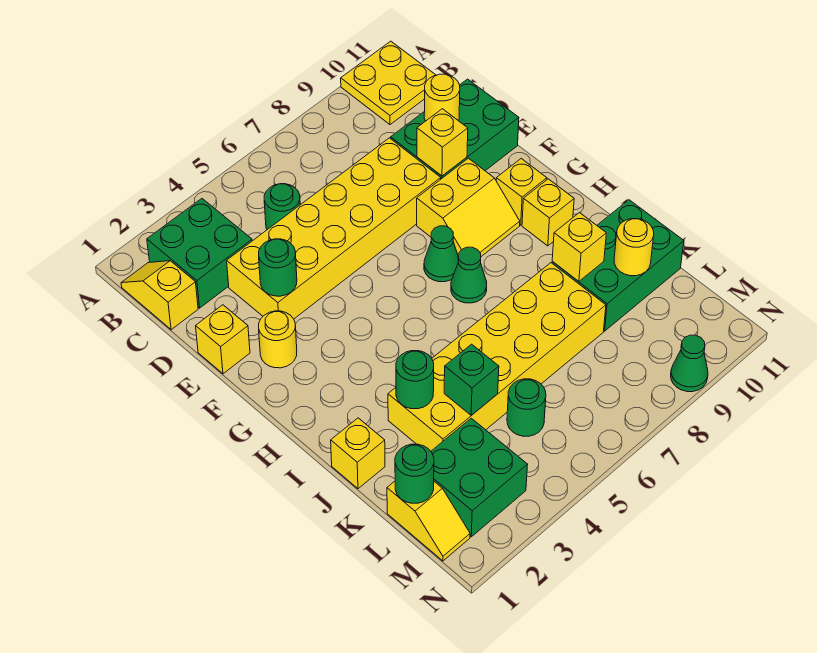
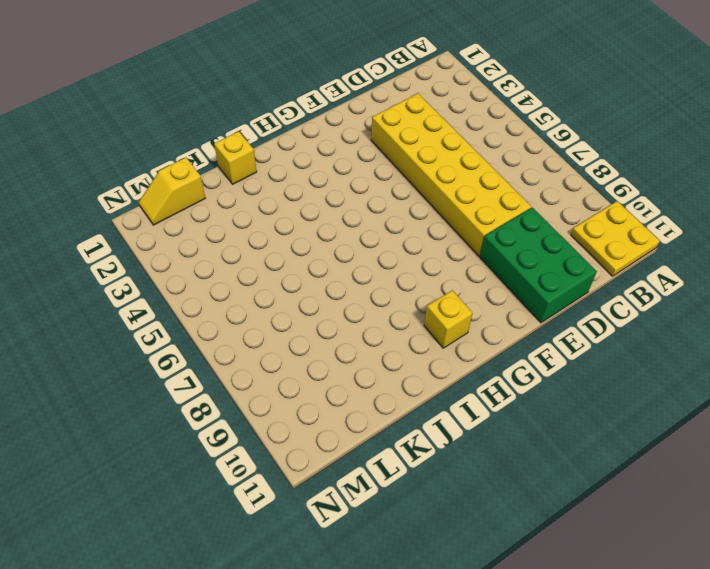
none -> yellow 1x2 slope [121,261,198,330]
none -> green 2x2 brick [147,199,252,308]
none -> green 1x1 round brick [264,184,300,230]

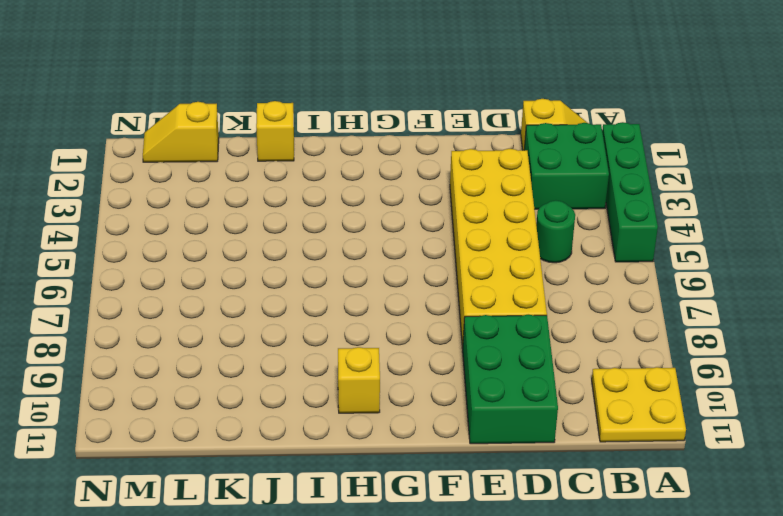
green 1x4 brick [602,122,658,262] -> none
none -> yellow 1x1 brick [196,305,250,374]
none -> yellow 1x1 round brick [259,311,297,368]
none -> yellow 2x2 slope [417,158,520,256]

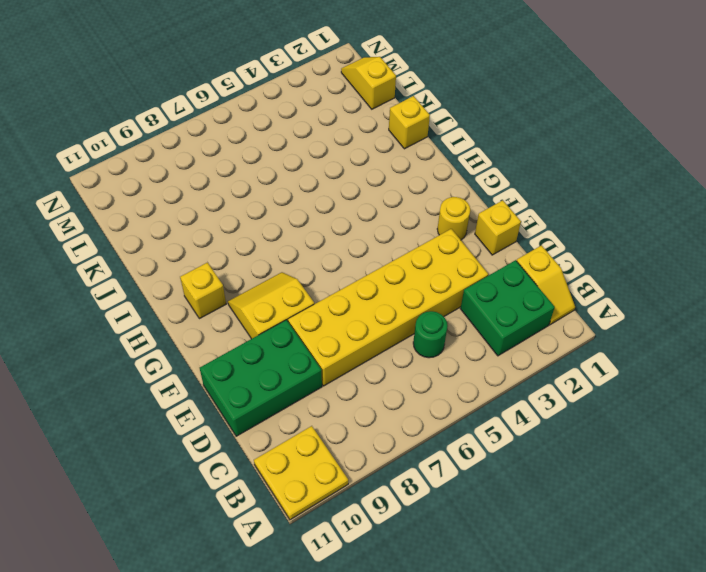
none -> green 1x1 cone [424,226,458,282]
none -> yellow 1x1 brick [496,159,547,225]
none -> green 1x1 cone [451,247,487,303]

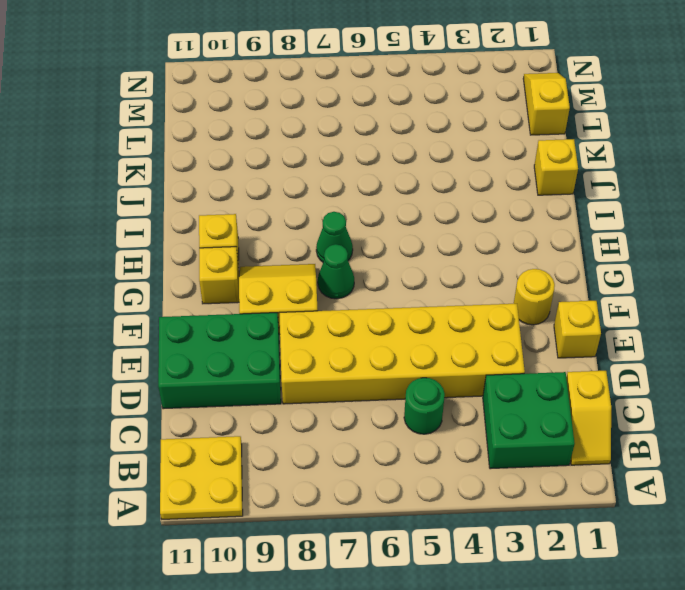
none -> yellow 2x6 brick [388,263,606,451]
none -> green 2x3 brick [552,200,684,331]
none -> green 2x2 brick [431,418,528,537]

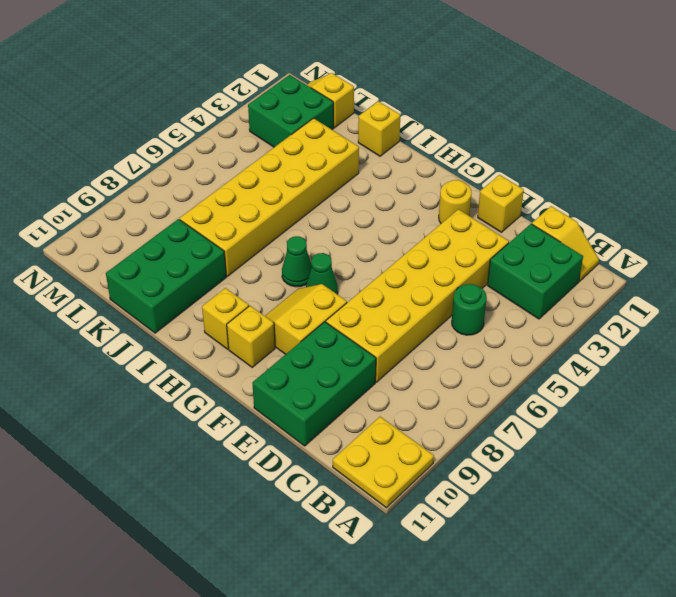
none -> green 1x1 round brick [507,379,546,436]
none -> green 1x1 cone [671,335,708,392]
none -> yellow 1x1 round brick [424,74,460,121]

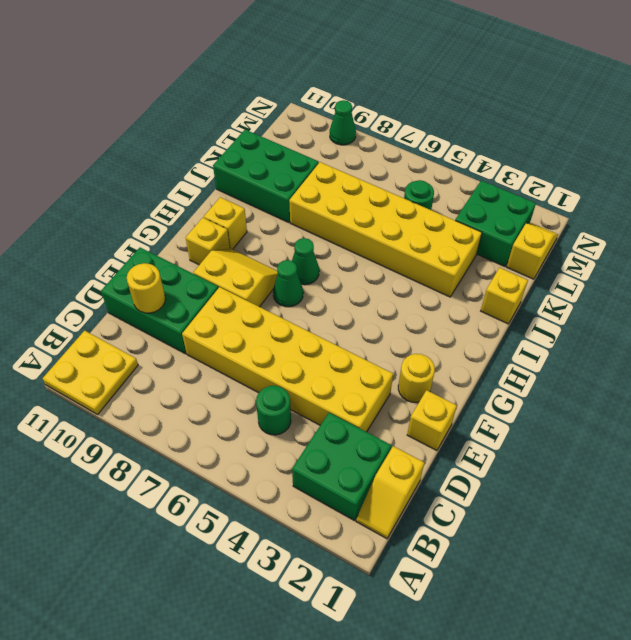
none -> green 1x1 round brick [259,239,297,296]
none -> yellow 1x1 brick [417,109,468,176]
none -> green 1x1 round brick [396,351,434,409]

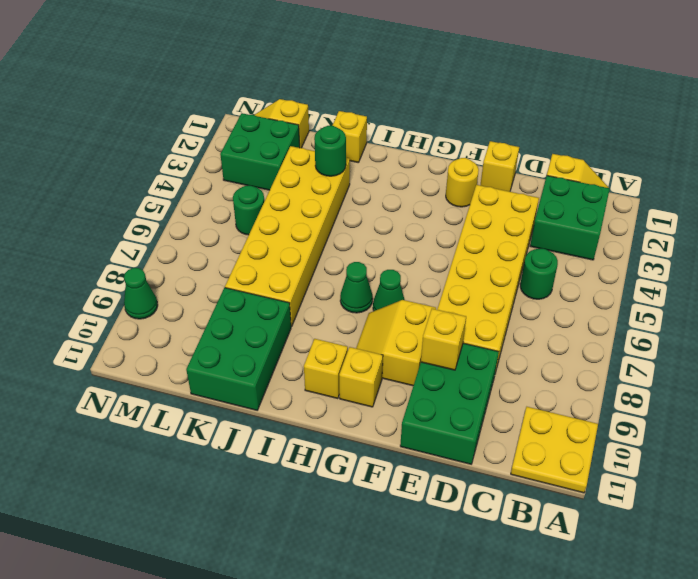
none -> yellow 1x1 round brick [424,74,460,121]
none -> green 1x1 round brick [259,239,297,296]
none -> yellow 1x1 brick [552,213,606,281]

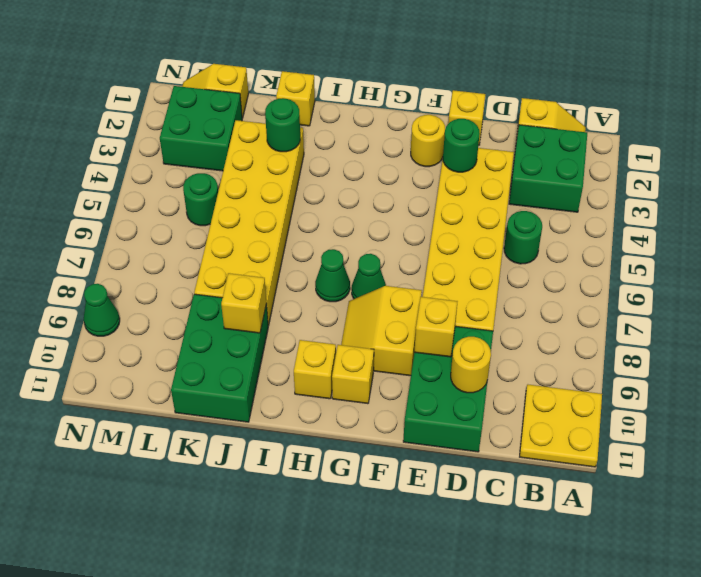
none -> green 1x1 brick [444,344,499,415]
none -> yellow 1x1 round brick [614,219,654,276]
none -> green 1x1 round brick [395,444,434,503]

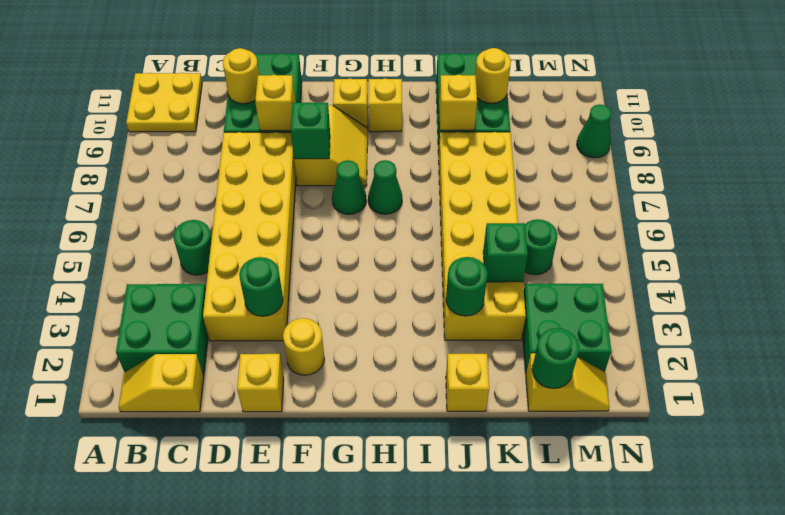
green 1x1 brick [291,102,330,159] -> none

